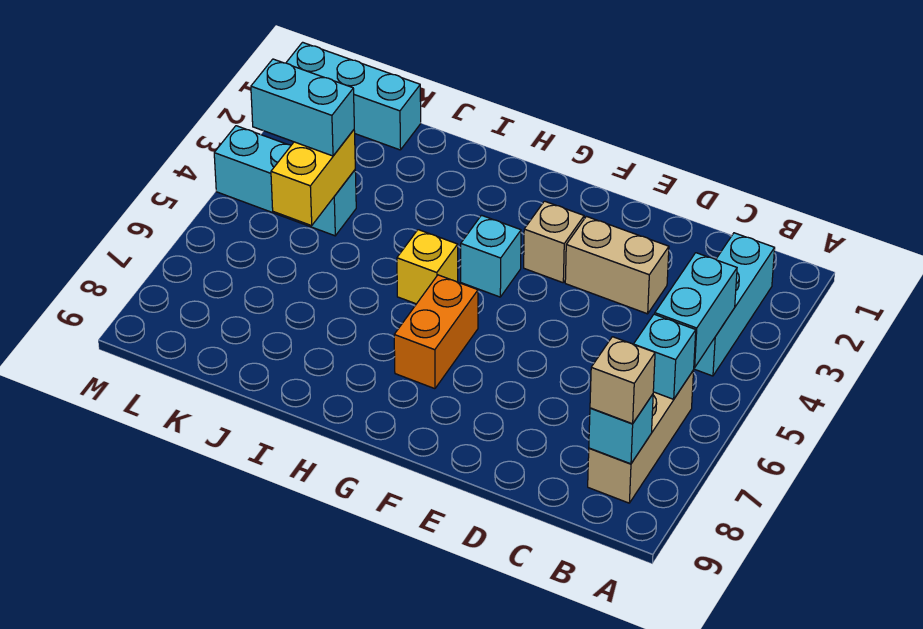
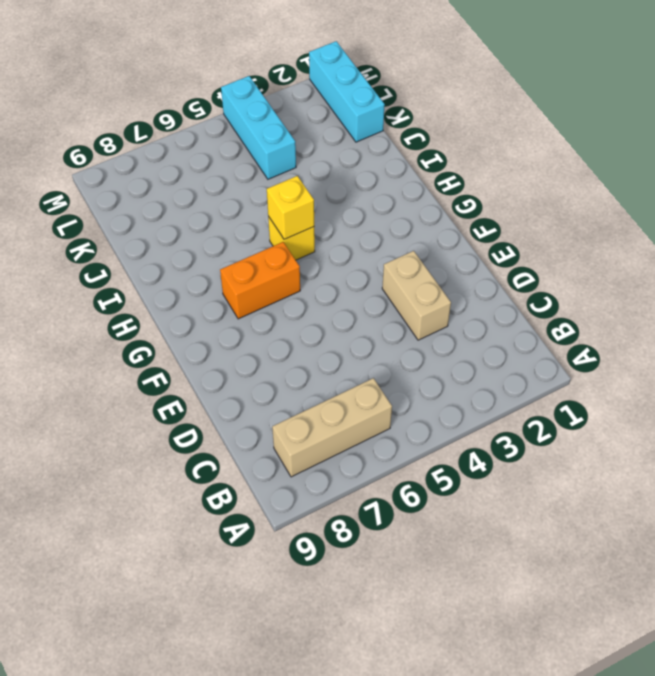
yellow 1x1 brick [267,176,314,240] -> none
none -> cyan 1x3 brick [694,233,775,376]
none -> tan 1x1 brick [524,201,584,283]
none -> cyan 1x1 brick [461,215,521,297]

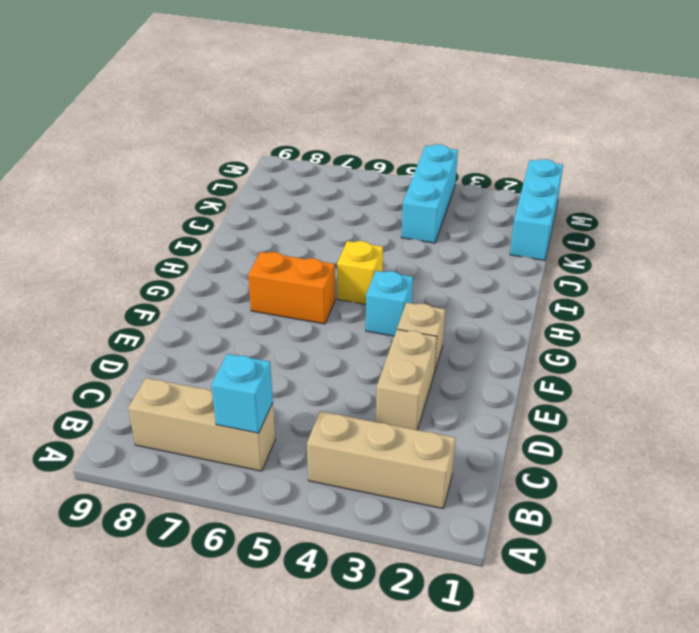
tan 1x3 brick [307,411,456,508] -> cyan 1x3 brick [694,233,775,376]
none -> cyan 1x2 brick [655,253,737,368]
none -> cyan 1x1 brick [589,394,653,464]
none -> yellow 1x2 brick [271,130,355,226]

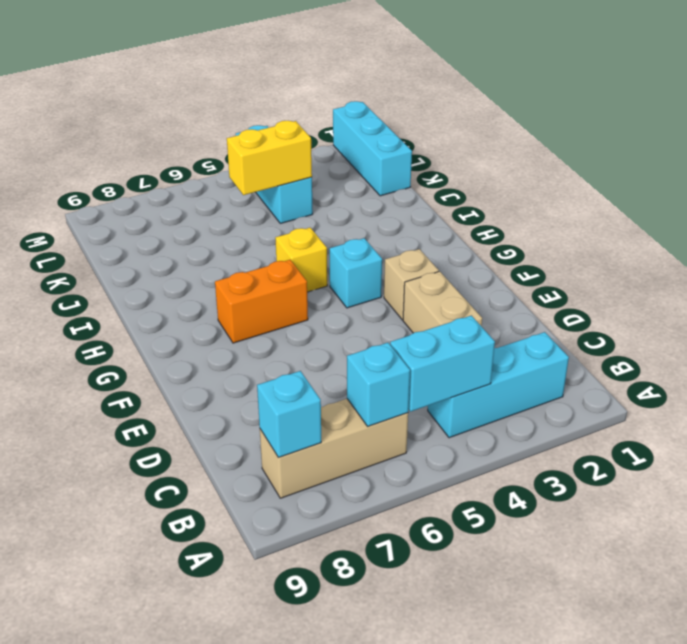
none -> tan 1x1 brick [590,337,655,424]
none -> cyan 1x2 brick [251,59,354,156]

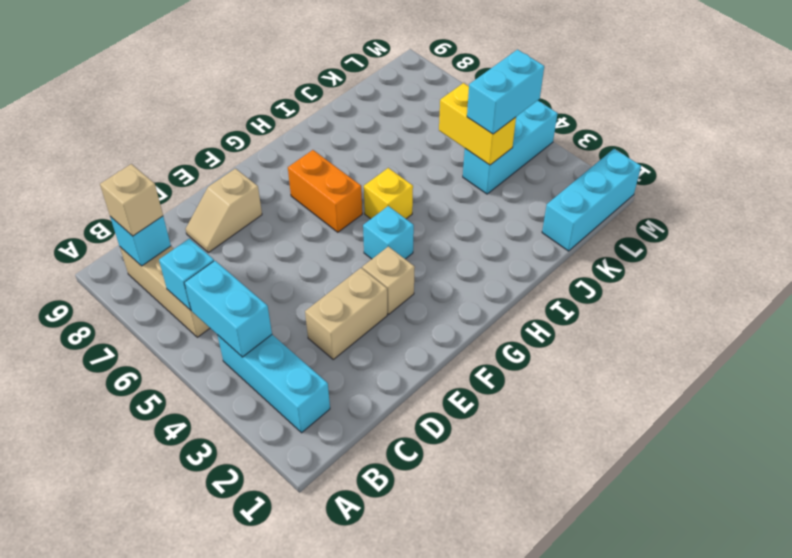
tan 1x2 slope [186,169,262,253] -> none

